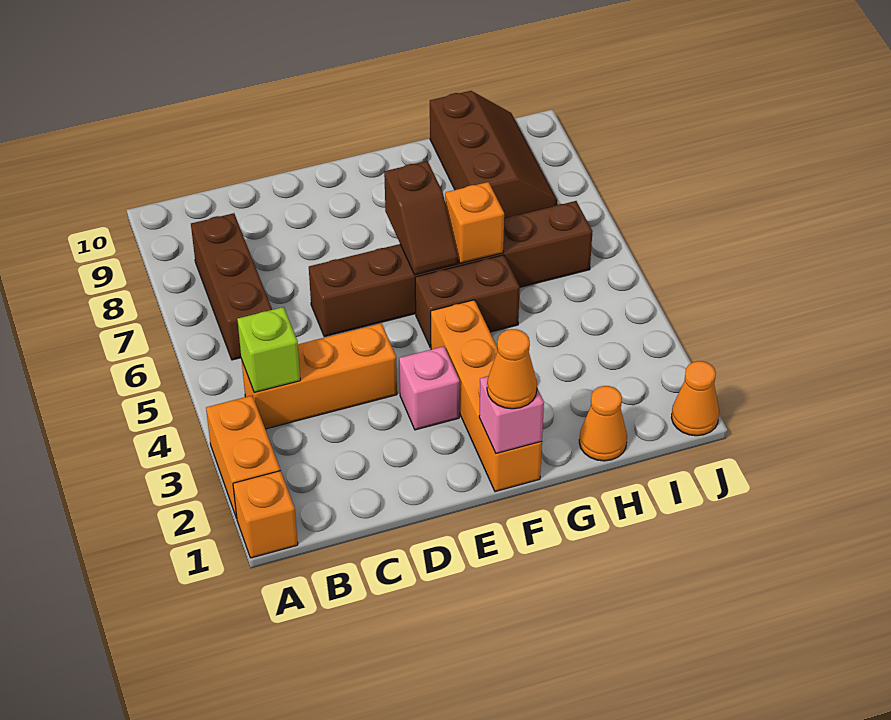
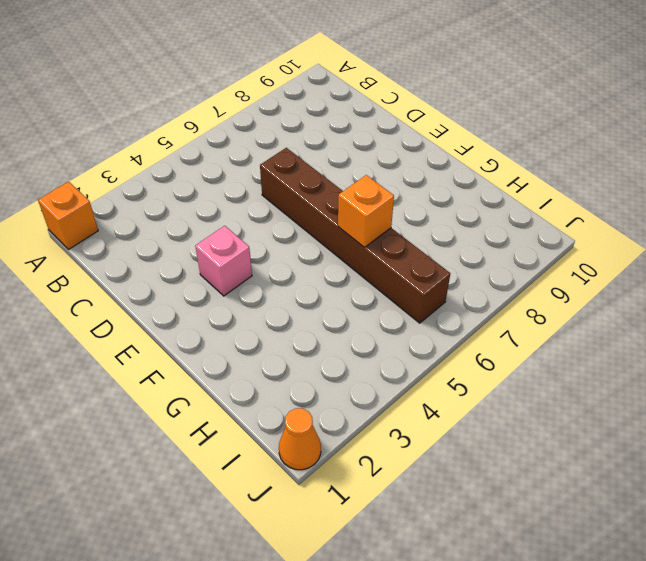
none -> orange 1x2 brick [206,396,280,518]
none -> orange 1x3 brick [242,323,397,429]
none -> brown 1x3 brick [191,213,272,360]

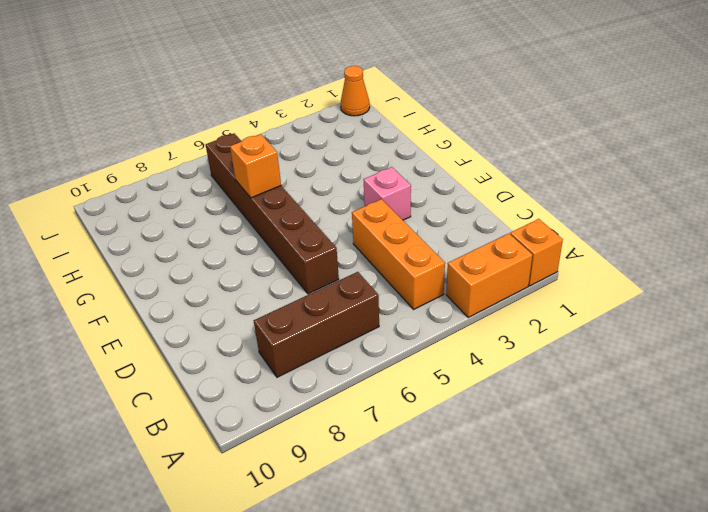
none -> orange 1x4 brick [431,300,542,492]
none -> brown 1x2 brick [415,255,520,348]
none -> orange 1x1 cone [579,386,627,461]

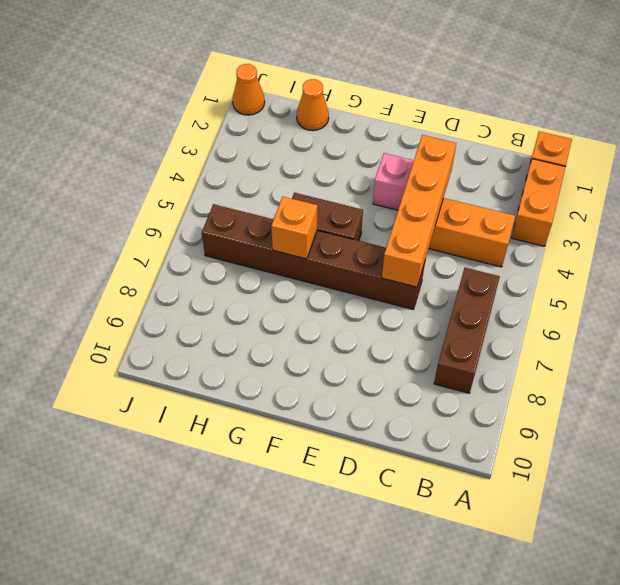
orange 1x4 brick [382,135,456,287] -> orange 1x4 brick moved to [431,300,542,492]
none -> brown 2x3 slope [430,91,557,218]
none -> lime 1x1 brick [237,307,300,393]
none -> pink 1x1 brick [479,376,544,453]

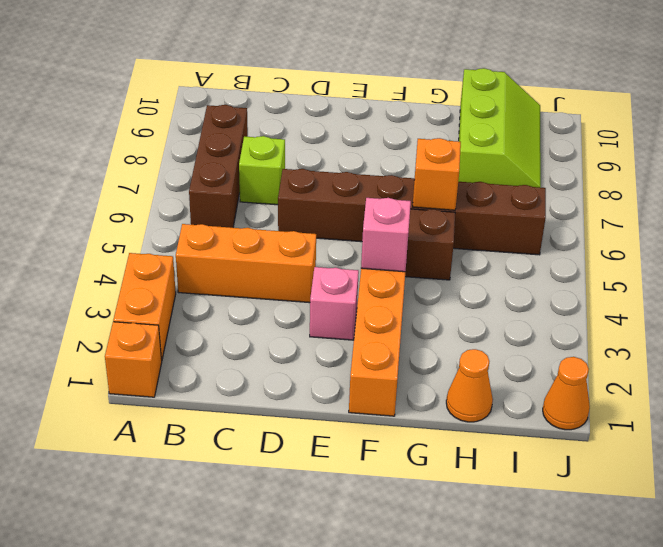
lime 1x1 brick [239,136,285,205] -> lime 1x1 brick moved to [237,307,300,393]
pink 1x1 brick [361,198,411,272] -> pink 1x1 brick moved to [479,376,544,453]
lime 2x3 slope [458,68,541,188] -> brown 2x3 slope [430,91,557,218]
none -> brown 1x2 slope [384,161,458,275]
none -> orange 1x1 cone [487,329,537,409]

